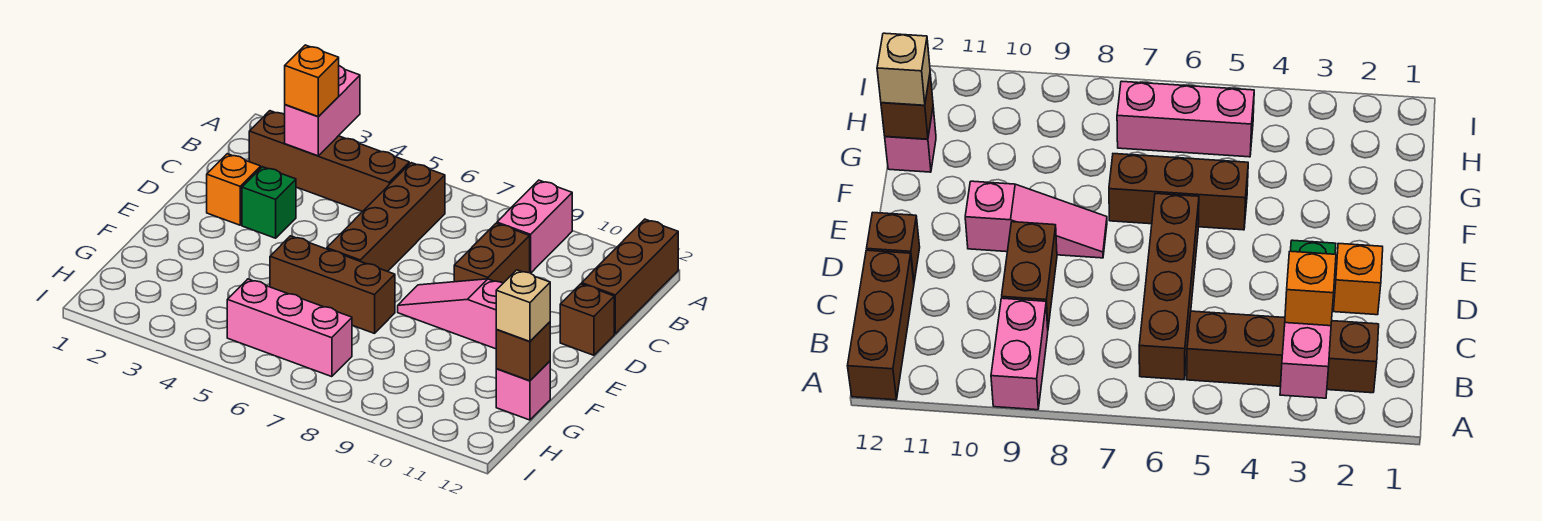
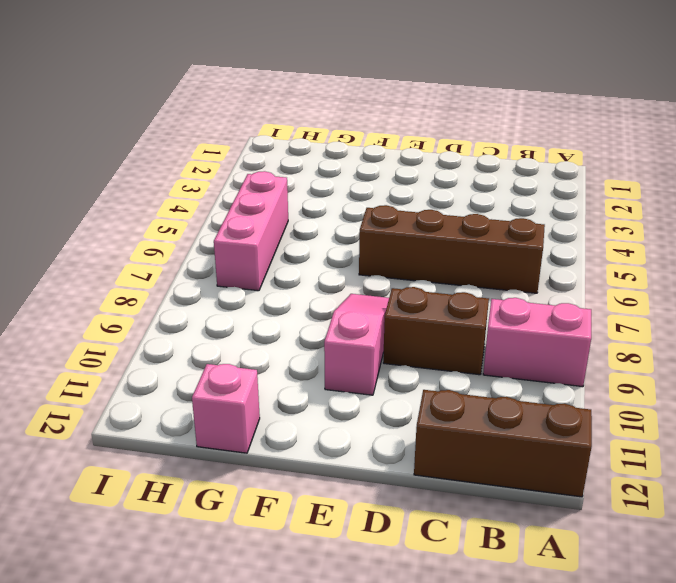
none -> brown 1x4 brick [249,111,409,212]
none -> orange 1x1 brick [207,154,261,225]
none -> green 1x1 brick [242,167,296,238]

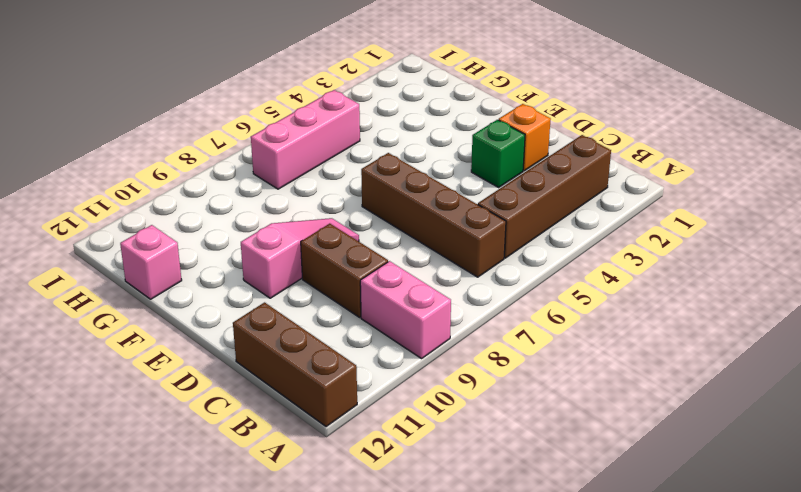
none -> brown 1x1 brick [560,284,614,355]
none -> brown 1x3 brick [270,236,395,333]
none -> pink 1x2 brick [285,66,360,156]

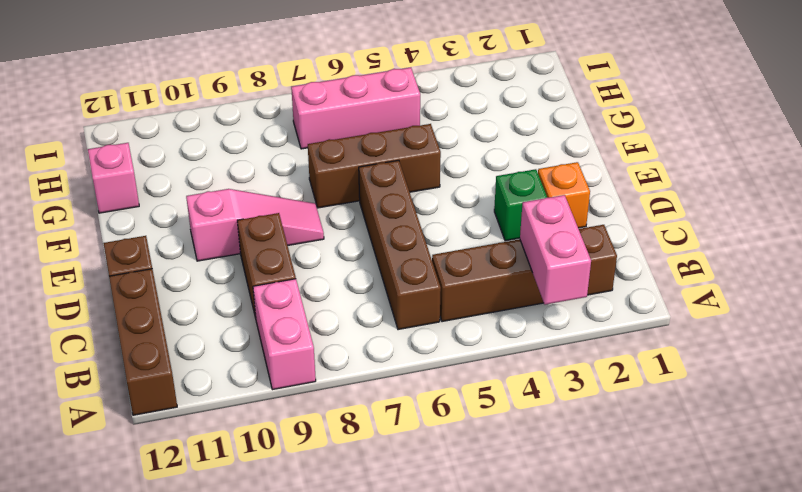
none -> brown 1x1 brick [496,322,550,381]
none -> orange 1x1 brick [285,45,339,117]
none -> tan 1x1 brick [496,270,550,341]

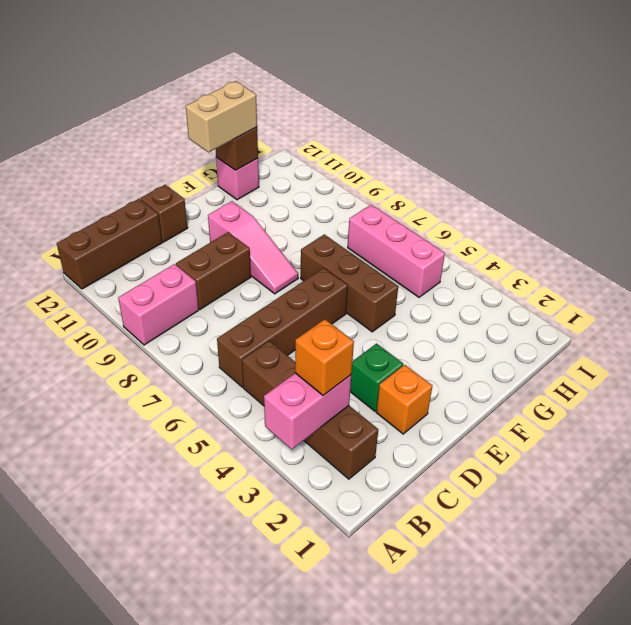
tan 1x2 brick [186,81,257,152] -> tan 1x1 brick [496,270,550,341]

